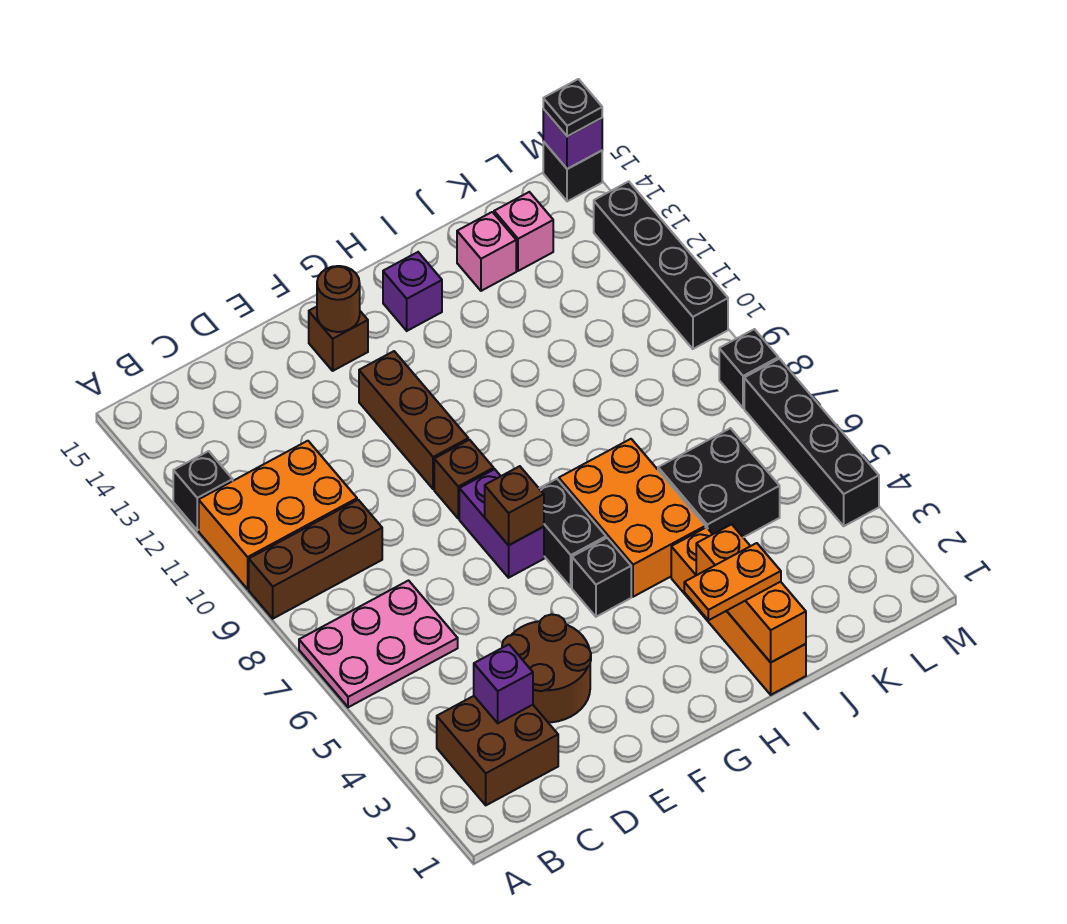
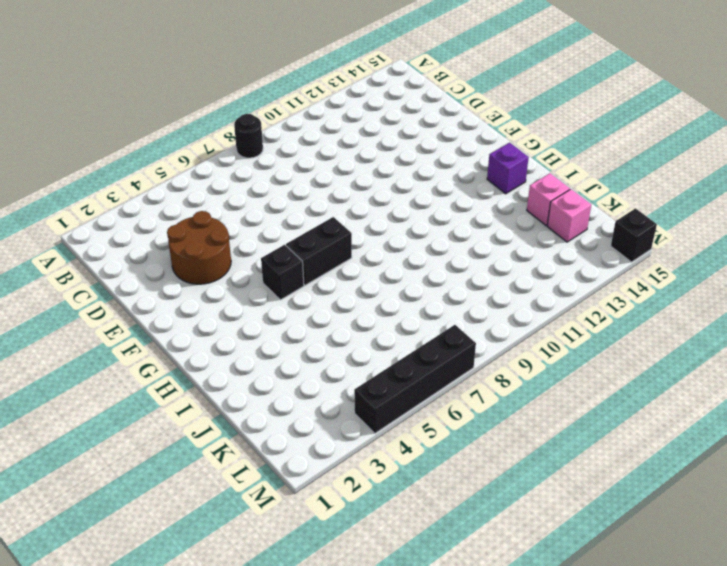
black 1x1 round brick [234,114,263,158] -> none
none -> pink 2x3 plate [299,581,458,707]
none -> brown 1x3 brick [249,500,382,619]
none -> orange 2x3 brick [199,441,357,589]

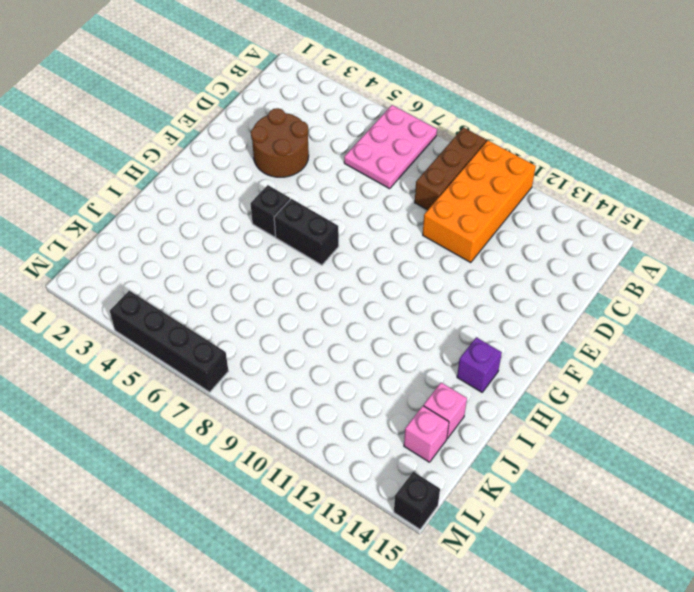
orange 2x4 brick [423,140,536,262] -> orange 2x3 brick [199,441,357,589]
none -> black 1x1 brick [173,451,233,530]
none -> brown 2x2 brick [437,696,558,805]
none -> purple 1x2 brick [459,469,544,578]

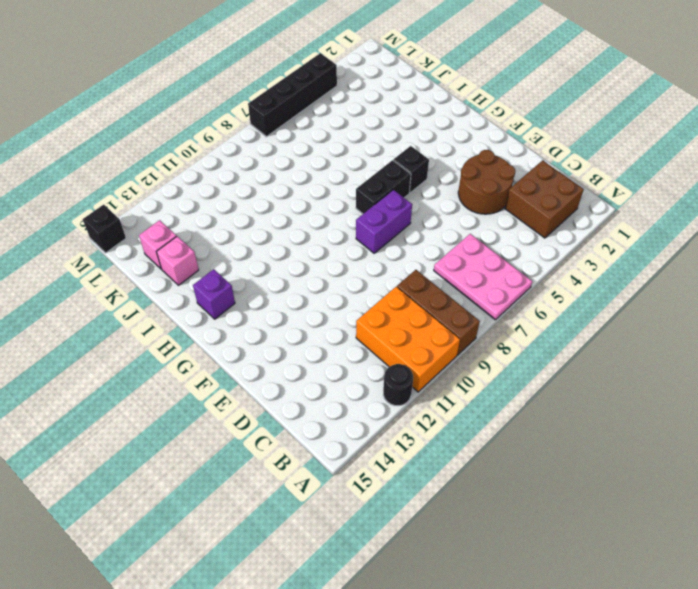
black 1x1 round brick [383,364,413,406] -> black 1x1 brick [173,451,233,530]
none -> brown 1x1 brick [434,440,494,519]
none -> brown 1x3 brick [359,351,468,489]
none -> brown 1x1 brick [309,307,368,371]

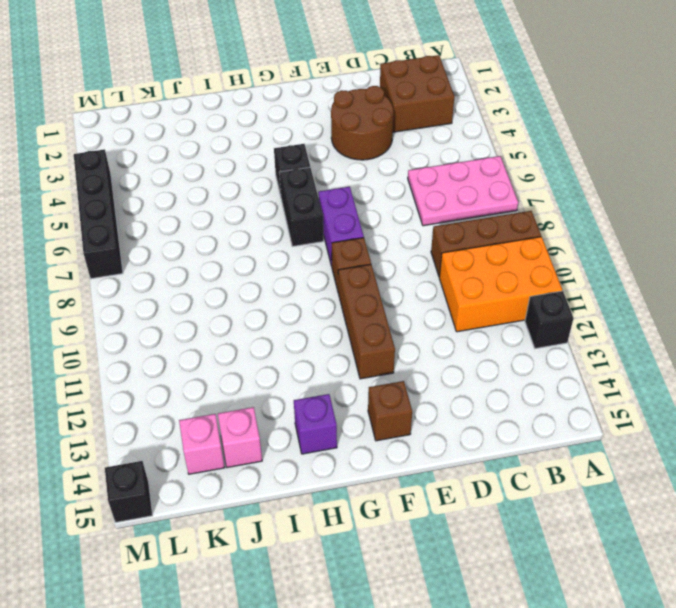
none -> orange 2x3 brick [559,439,705,597]
none -> orange 1x4 brick [671,527,806,695]
none -> black 2x2 brick [658,428,780,537]

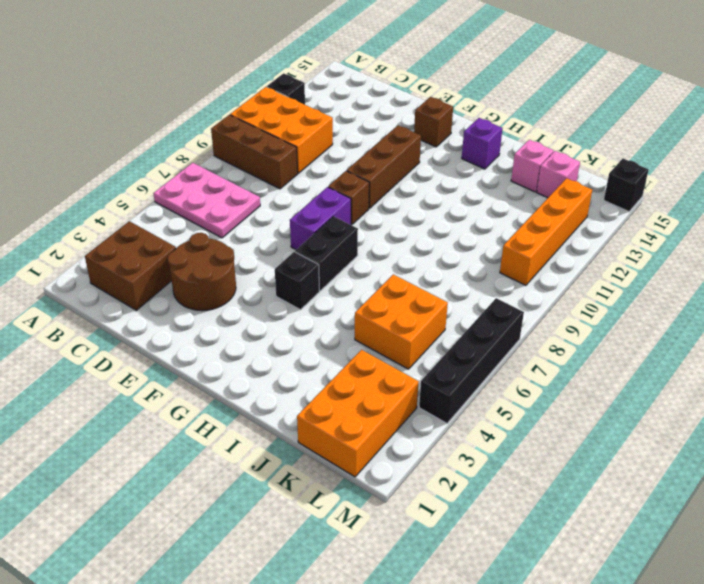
orange 2x2 brick [355,274,448,369] -> black 2x2 brick [658,428,780,537]
orange 2x3 brick [297,350,419,477] -> orange 2x3 brick moved to [559,439,705,597]
orange 1x4 brick [500,178,592,285] -> orange 1x4 brick moved to [671,527,806,695]
none -> black 1x1 brick [719,329,778,408]
none -> black 1x4 brick [594,181,728,349]
none -> purple 1x1 brick [474,645,533,723]

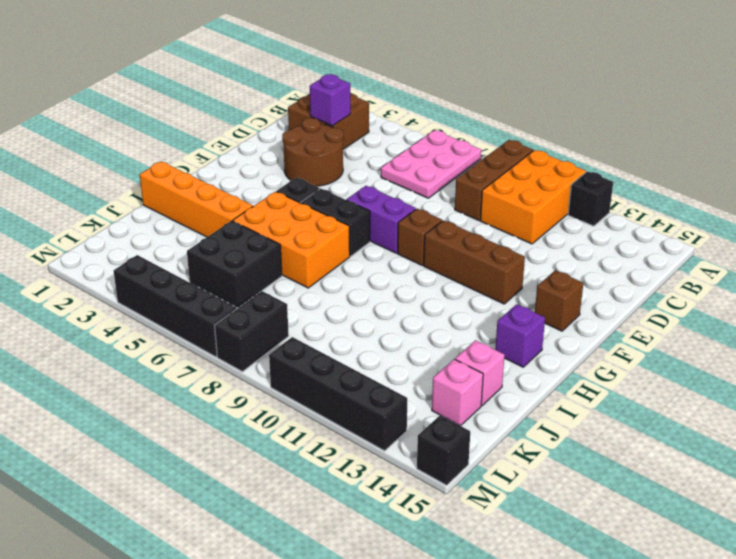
black 1x2 brick [215,291,289,372] -> black 1x1 brick [719,329,778,408]
none -> brown 1x1 brick [485,466,544,545]
none -> brown 1x1 round brick [317,266,360,332]
none -> orange 1x3 brick [696,524,806,662]

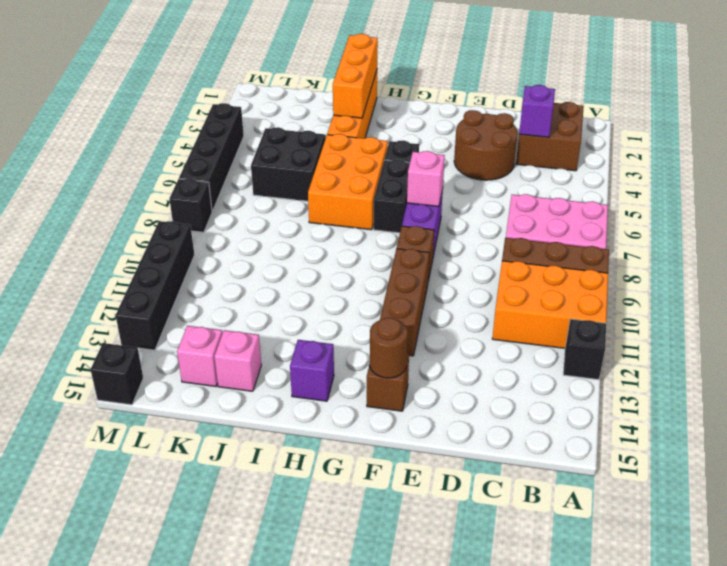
pink 1x1 brick [407,151,445,207] -> brown 1x1 brick [485,466,544,545]
none -> purple 1x1 brick [543,109,602,169]
none -> orange 1x2 plate [684,543,781,620]
none -> black 1x1 plate [543,79,602,136]

